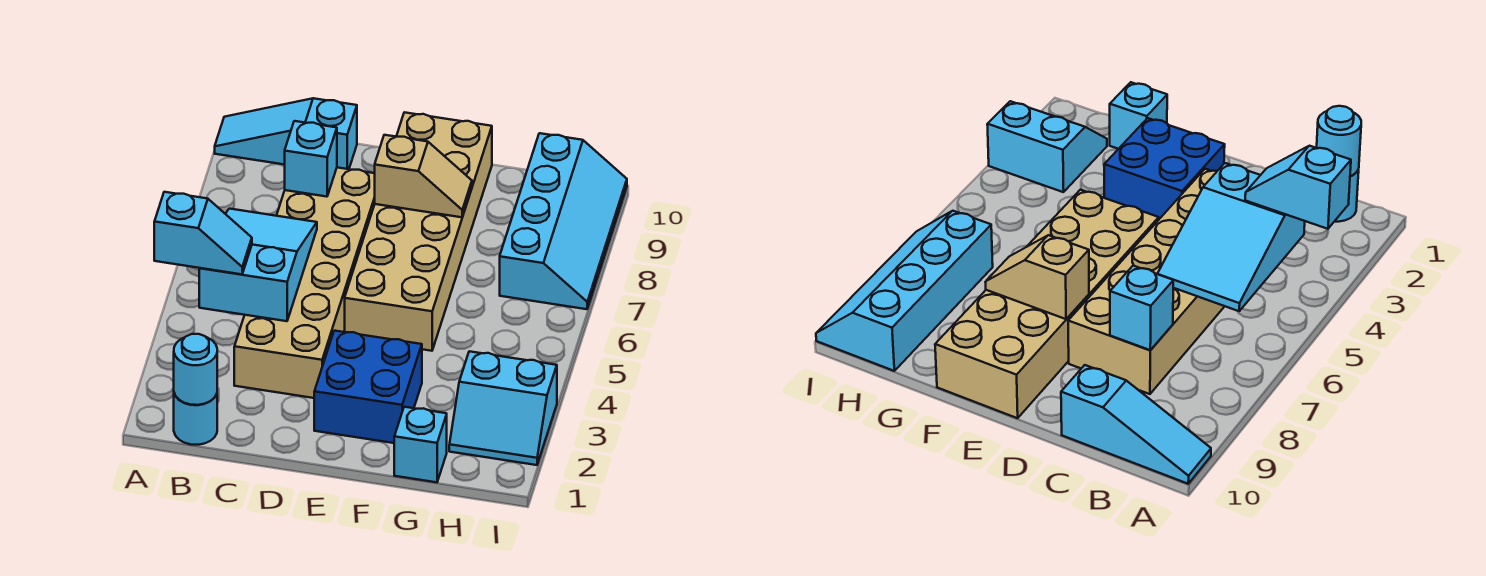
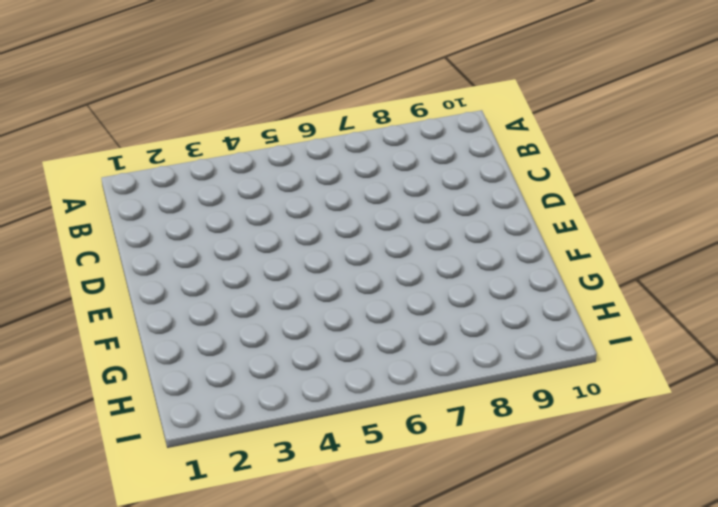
none -> cyan 1x3 slope [215,98,357,169]
none -> cyan 1x1 round brick [174,393,217,445]
none -> tan 2x6 brick [234,168,375,398]

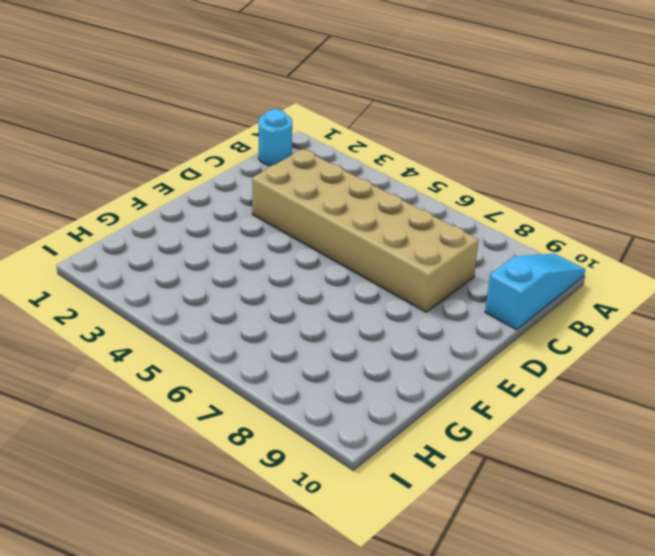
none -> blue 2x2 brick [314,331,422,443]
none -> tan 2x6 brick [345,112,492,351]
none -> cyan 1x1 brick [394,407,447,482]

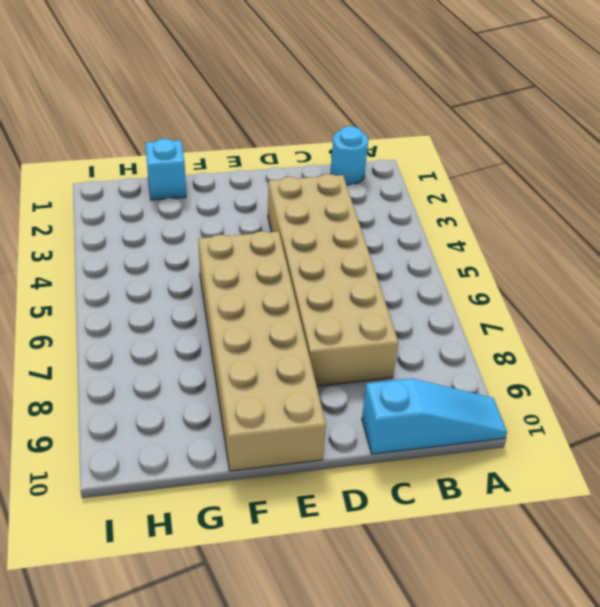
none -> blue 2x2 brick [314,331,422,443]
none -> cyan 2x2 slope [449,351,557,465]
none -> cyan 2x4 slope [500,133,627,309]

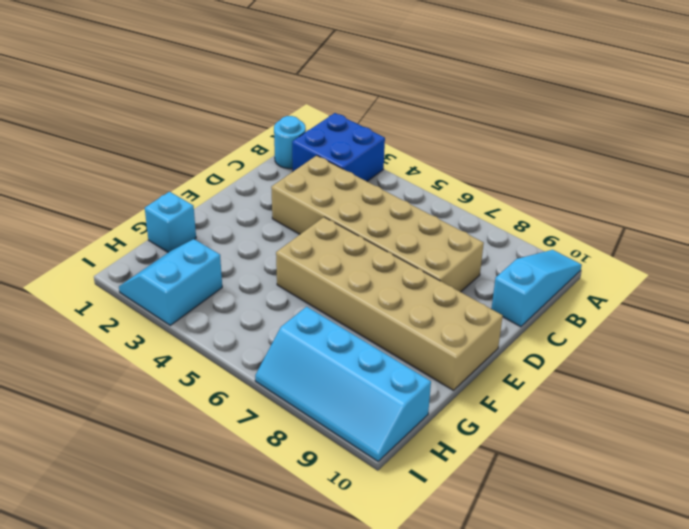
blue 2x2 brick [292,113,385,181] -> blue 2x2 brick moved to [314,331,422,443]
none -> cyan 1x1 round brick [174,334,217,405]
none -> cyan 2x3 slope [199,209,317,321]
none -> cyan 1x1 brick [285,121,337,197]

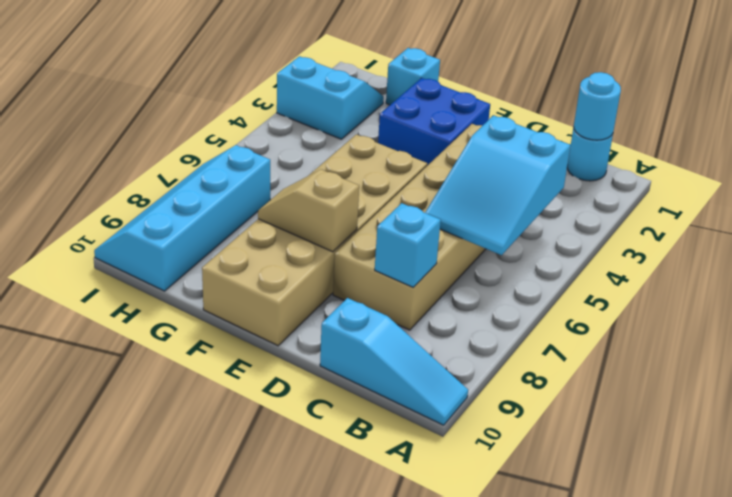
none -> cyan 1x2 slope [154,192,252,274]

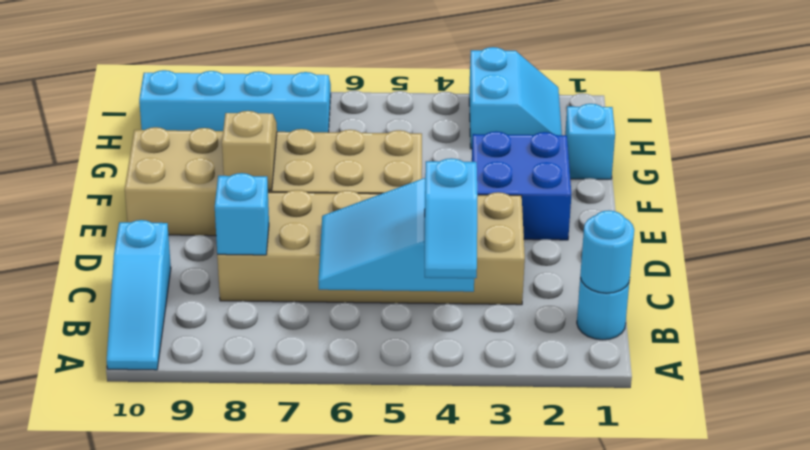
cyan 1x2 slope [425,158,478,278] -> cyan 1x2 slope turned to [154,192,252,274]

